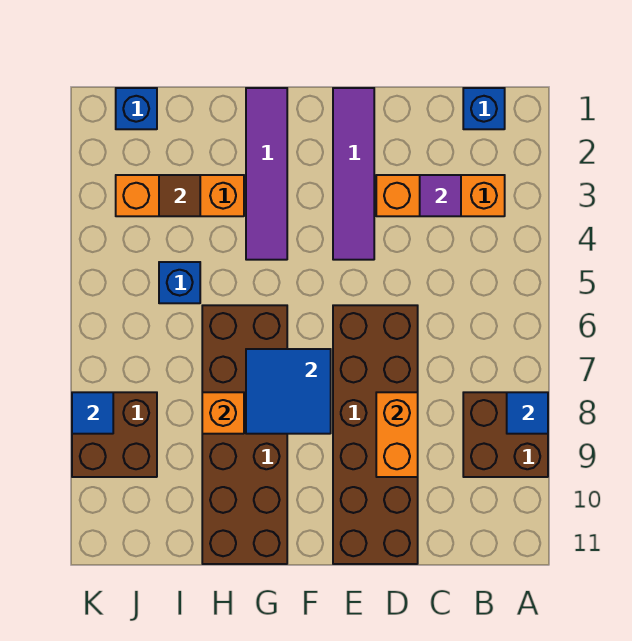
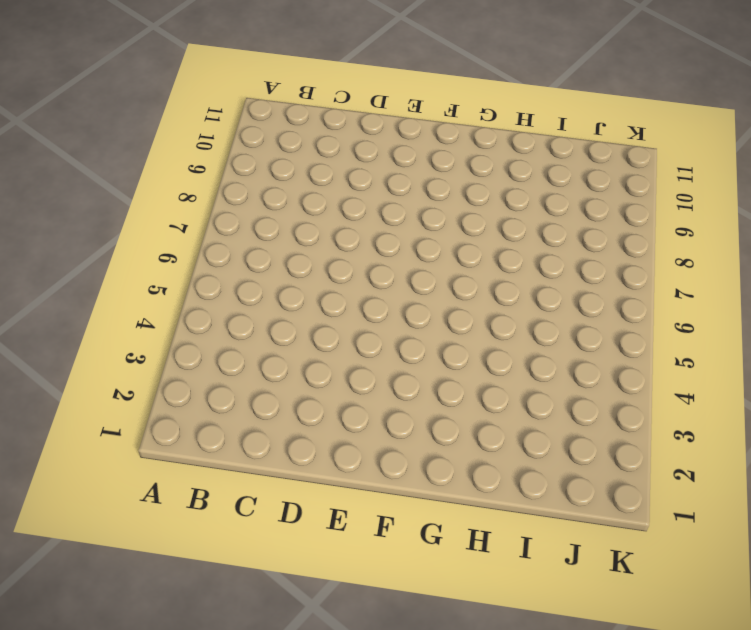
none -> brown 2x2 brick [463,392,548,477]
none -> blue 1x1 brick [463,88,505,129]
none -> orange 1x3 brick [376,175,505,216]

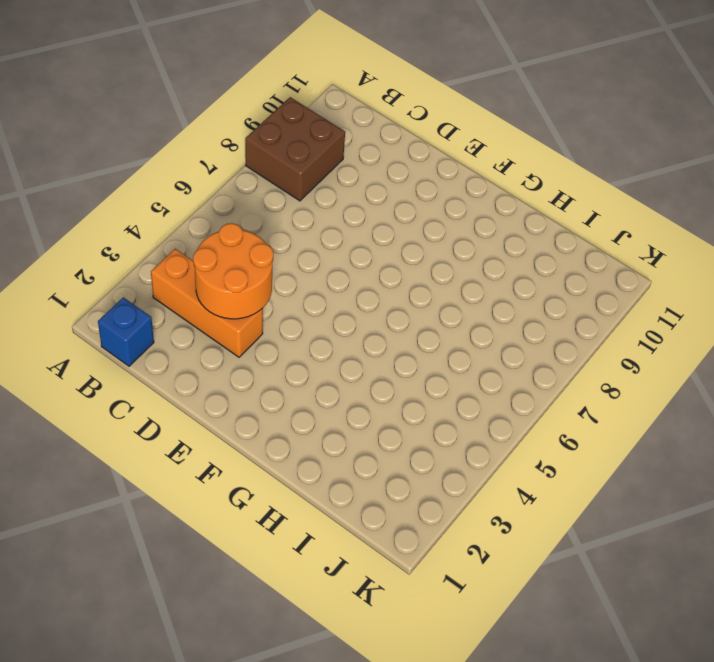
orange 2x2 round brick [193,223,273,319] -> purple 1x1 tile [420,175,461,216]
none -> brown 2x6 brick [333,305,418,564]
none -> purple 1x4 tile [333,88,374,260]
none -> purple 1x4 tile [246,88,287,260]

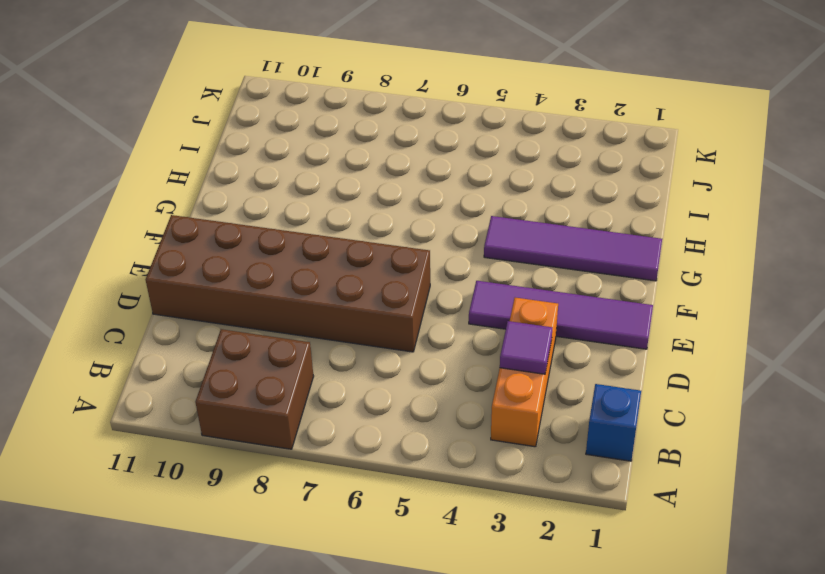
none -> brown 2x6 brick [202,305,287,564]
none -> orange 1x3 brick [116,175,244,216]
none -> blue 1x1 brick [159,262,200,303]

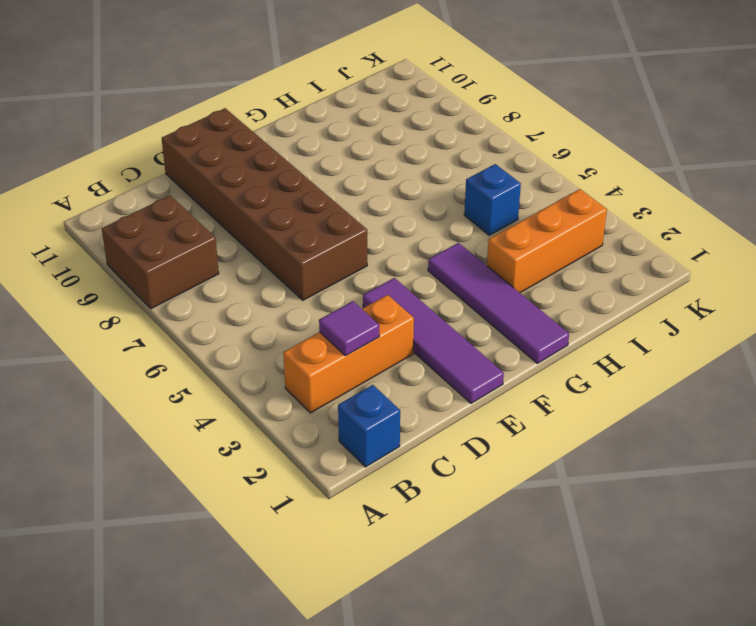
none -> brown 2x6 brick [202,305,287,564]
none -> blue 1x1 brick [116,88,157,129]
none -> brown 2x2 brick [72,392,157,477]

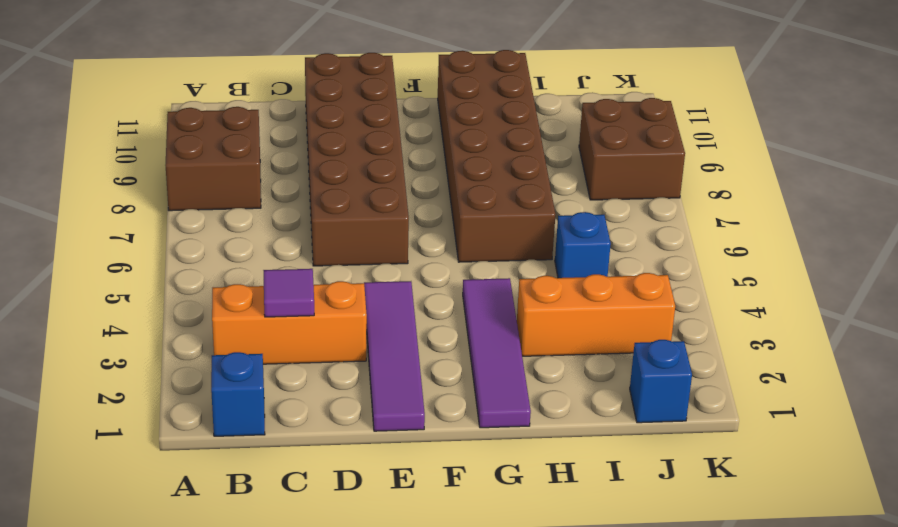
none -> blue 1x1 tile [507,392,548,434]
none -> orange 1x2 brick [376,392,418,477]
none -> blue 2x2 tile [246,349,331,434]

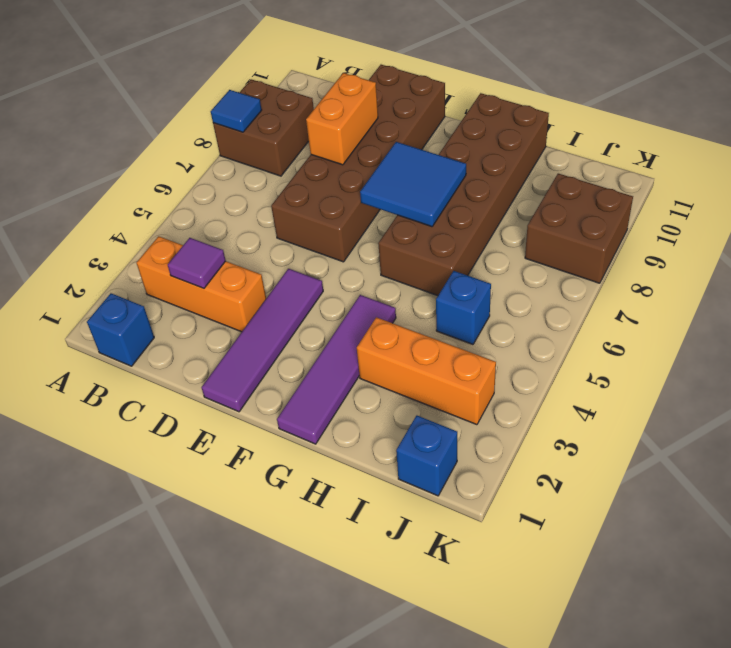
none -> orange 1x1 brick [202,392,244,434]
none -> brown 1x1 tile [159,175,200,216]
none -> blue 1x1 tile [72,392,113,434]

